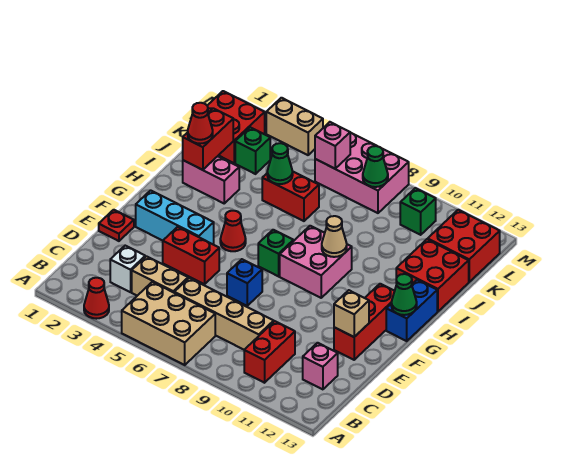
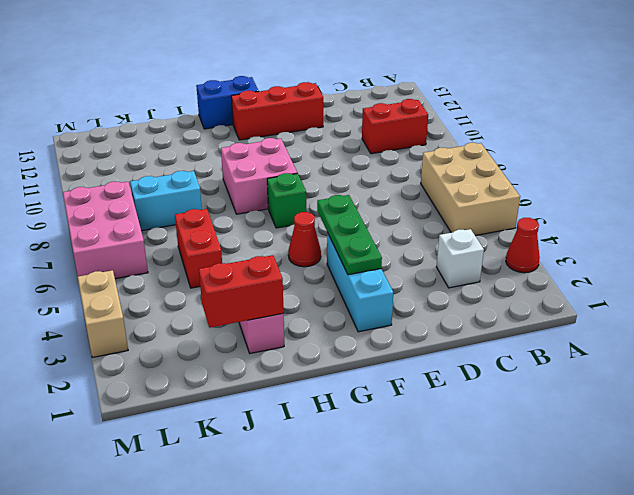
green 1x3 plate [317,195,382,275] -> none
cyan 1x2 brick [130,171,202,231] -> none
none -> tan 1x2 brick [132,256,188,296]
none -> tan 1x4 brick [174,278,274,350]
none -> pink 1x1 brick [303,343,338,389]
none -> red 1x1 plate [99,210,134,241]

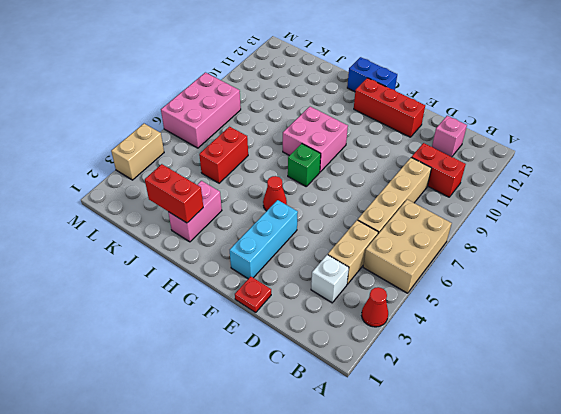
none -> red 1x2 brick [163,227,219,284]
none -> blue 1x1 brick [227,259,262,306]
none -> red 2x2 brick [396,239,469,312]
none -> red 2x2 brick [207,91,265,163]

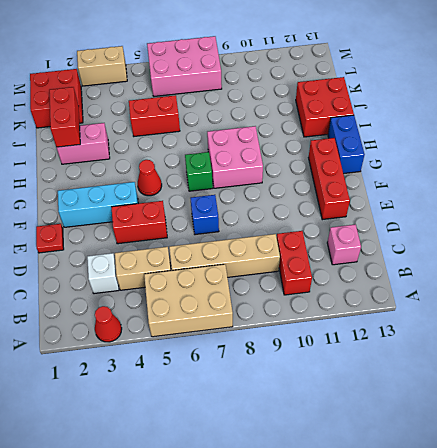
none -> green 1x1 brick [235,127,270,174]
none -> red 2x2 brick [428,210,500,282]
none -> green 1x1 brick [400,188,436,235]
none -> tan 1x1 brick [334,290,369,337]

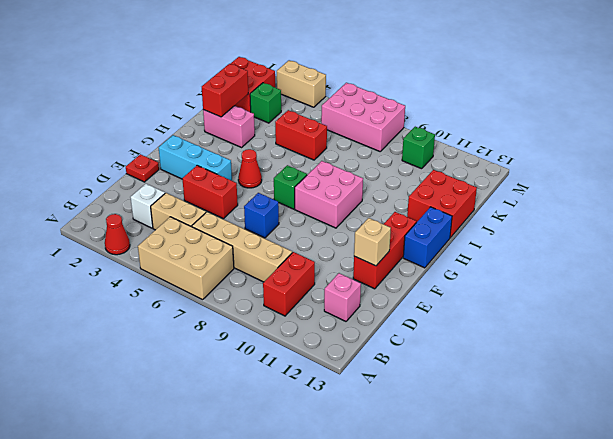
none -> red 2x2 brick [428,210,500,282]
none -> green 1x1 cone [391,274,417,315]
none -> tan 1x1 cone [322,216,347,257]
none -> green 1x1 cone [267,143,293,184]

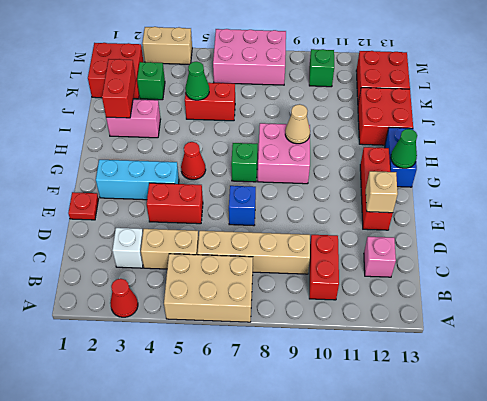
none -> pink 1x1 brick [315,122,350,169]
none -> green 1x1 cone [363,146,388,187]
none -> red 1x1 cone [188,103,213,144]

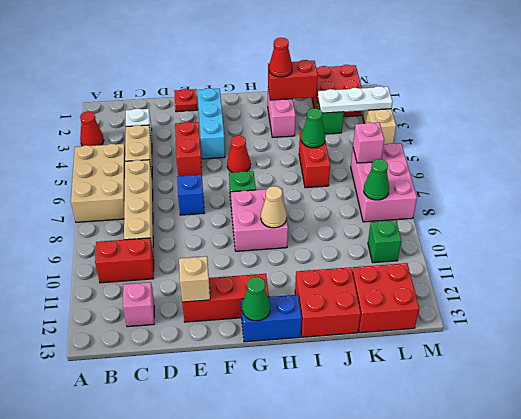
white 1x3 plate [318,86,392,113] -> none

